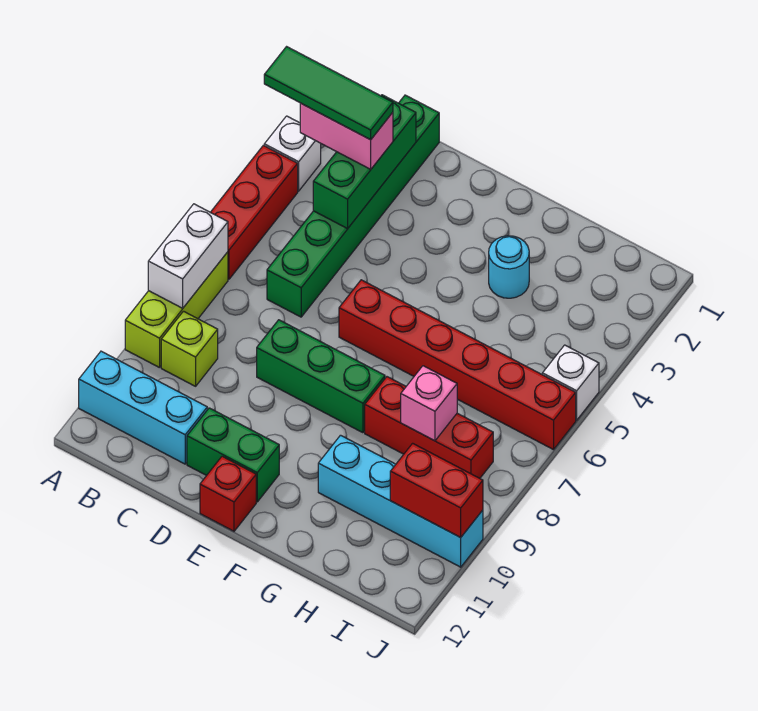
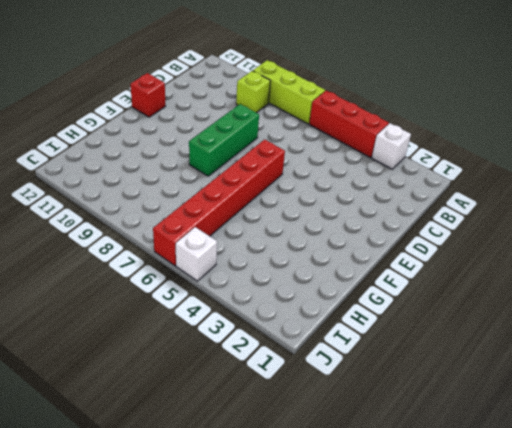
none -> cyan 1x3 brick [79,351,207,464]
none -> green 1x6 brick [267,95,439,317]
none -> green 1x2 brick [187,408,279,502]

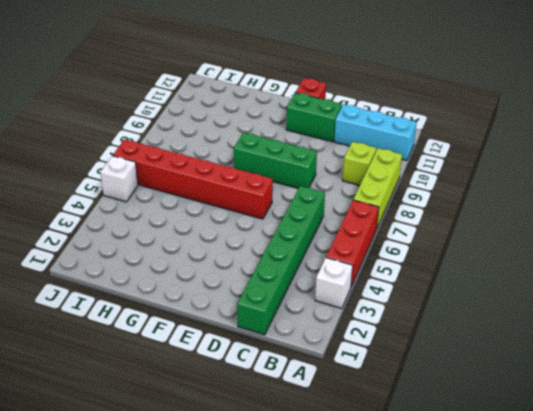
none -> cyan 1x1 round brick [489,236,529,298]
none -> red 1x3 brick [365,377,493,478]
none -> cyan 1x4 brick [318,435,483,567]

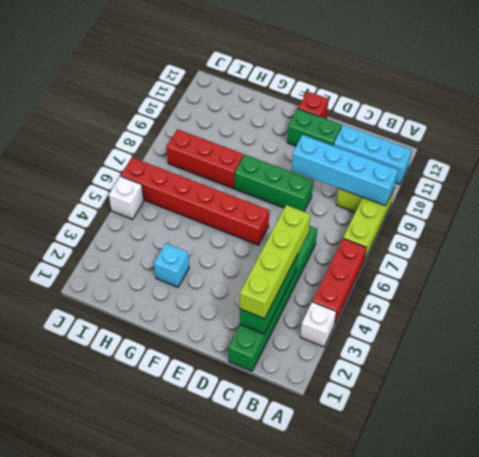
cyan 1x4 brick [292,135,398,206] -> cyan 1x4 brick moved to [318,435,483,567]
lime 1x4 brick [240,205,310,319] -> pink 1x2 brick [300,103,393,169]
cyan 1x1 brick [154,243,189,287] -> cyan 1x1 round brick [489,236,529,298]
none -> white 1x2 brick [148,204,228,308]
none -> pink 1x1 brick [401,366,457,441]
none -> red 1x2 brick [390,443,483,537]

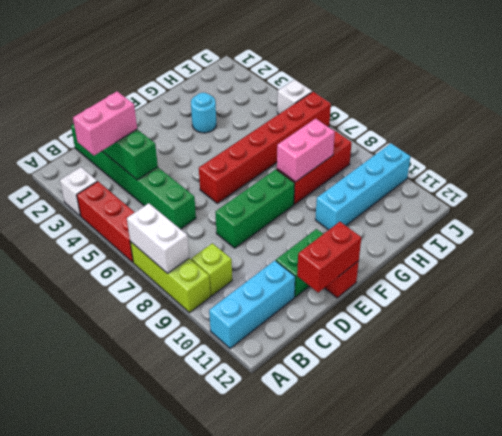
red 1x2 brick [297,222,361,293] -> red 1x2 brick moved to [390,443,483,537]
pink 1x2 brick [277,119,335,182] -> pink 1x1 brick [401,366,457,441]
none -> green 1x3 tile [264,47,393,140]

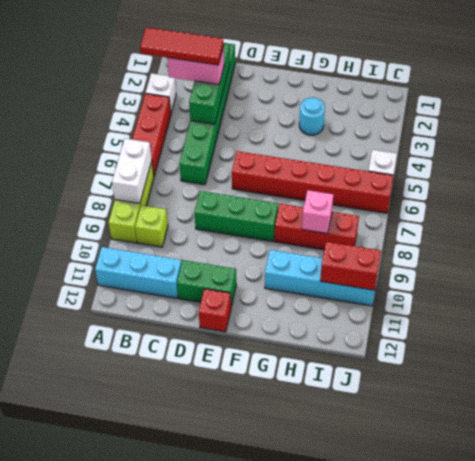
red 1x3 tile [140,27,224,65] -> green 1x3 tile [264,47,393,140]

